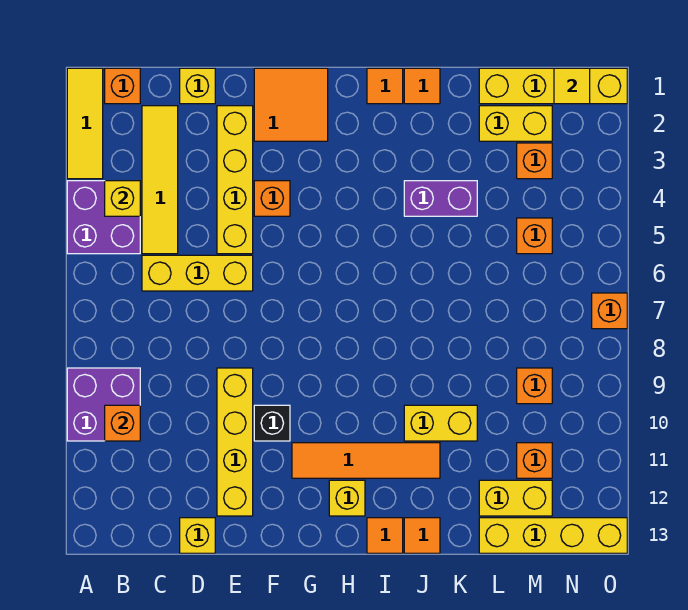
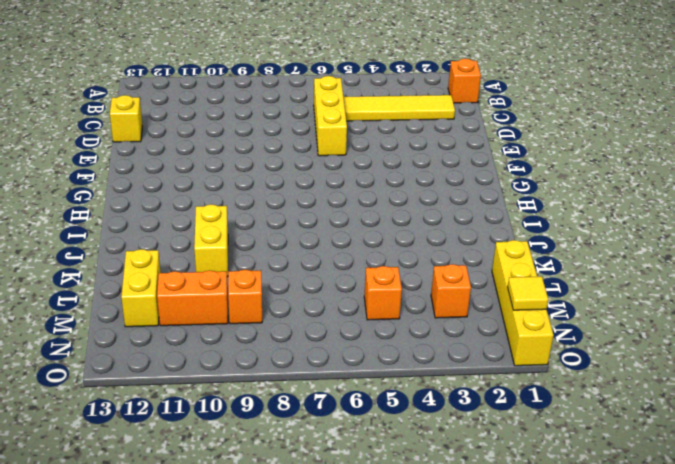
orange 1x2 brick [157,270,228,326] -> orange 1x1 brick [517,443,552,478]
none -> yellow 1x3 tile [67,68,103,179]
none -> purple 2x2 brick [67,181,140,254]
none -> purple 2x2 brick [67,368,140,441]
none -> yellow 1x1 brick [180,68,215,104]

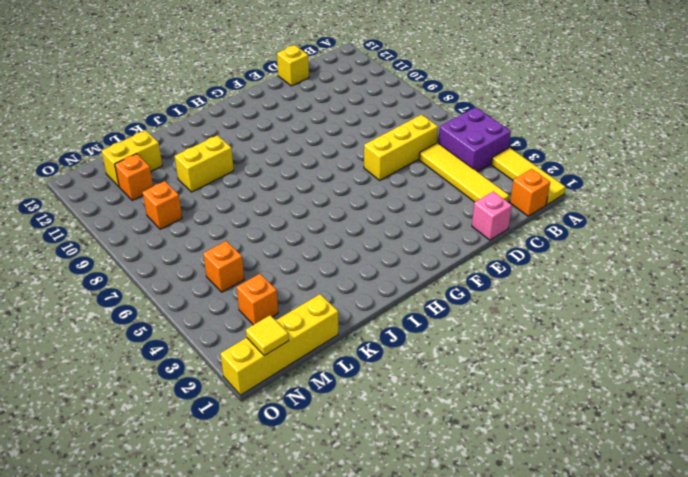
pink 1x1 brick [472,191,512,240] -> yellow 1x1 brick [180,68,215,104]
none -> purple 2x2 brick [67,368,140,441]
none -> yellow 1x4 brick [217,106,253,254]
none -> yellow 1x4 brick [217,368,253,516]
none -> orange 2x2 tile [254,68,328,141]

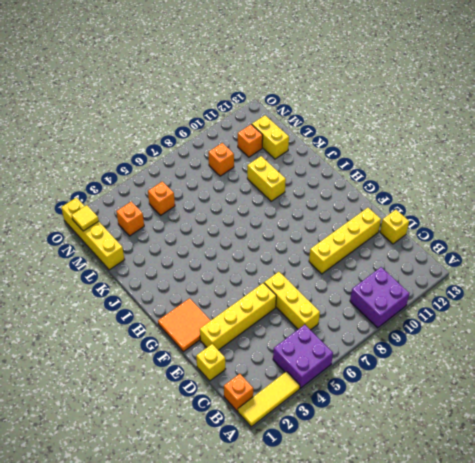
none -> yellow 1x4 tile [142,106,178,254]
none -> orange 1x1 brick [254,181,290,216]
none -> black 1x1 brick [254,405,290,441]
none -> orange 1x4 tile [292,443,440,478]

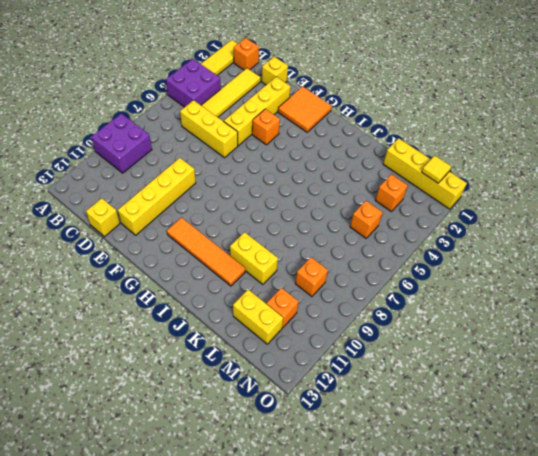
none -> black 1x1 brick [254,405,290,441]
none -> yellow 1x1 brick [329,480,365,516]
none -> orange 1x1 tile [367,68,403,104]
none -> orange 1x1 tile [367,518,403,553]

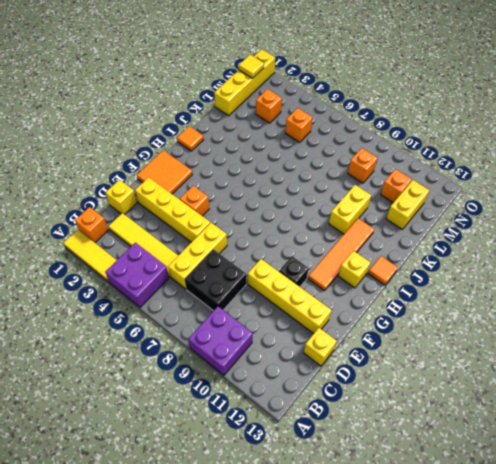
black 2x2 brick [185,249,246,311] -> none
none -> orange 1x1 tile [404,68,440,104]
none -> purple 1x2 brick [404,181,477,216]
none -> orange 1x1 tile [404,518,440,553]
none -> yellow 1x2 brick [479,106,552,141]

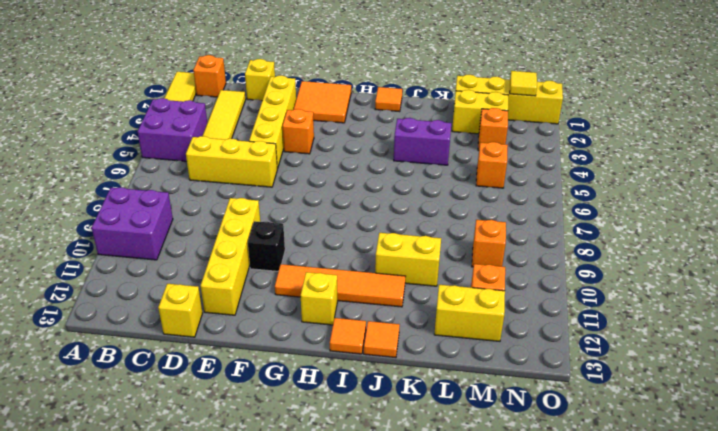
none -> orange 1x1 tile [404,68,440,104]
none -> yellow 1x4 brick [479,518,627,553]
none -> orange 1x1 brick [592,293,627,329]
none -> yellow 1x1 brick [105,181,140,216]

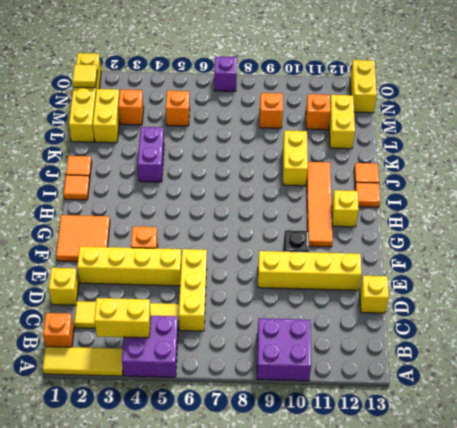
yellow 1x2 brick [94,298,151,338] -> yellow 1x1 brick [105,181,140,216]
yellow 1x2 brick [350,60,377,113] -> yellow 1x4 brick [479,518,627,553]
purple 1x1 brick [214,56,237,91] -> orange 1x1 brick [592,293,627,329]
none -> orange 1x1 brick [105,405,140,441]

